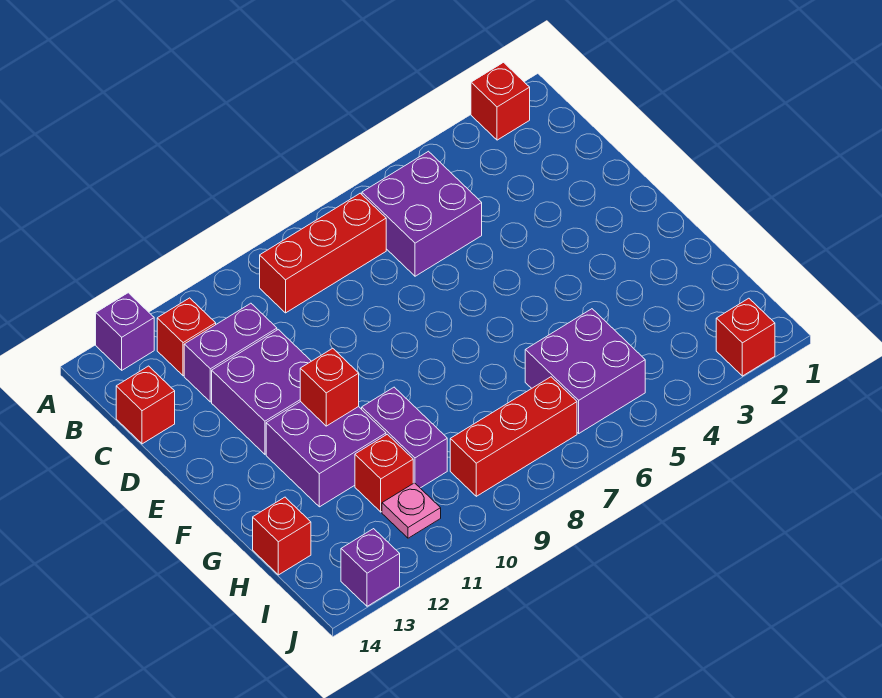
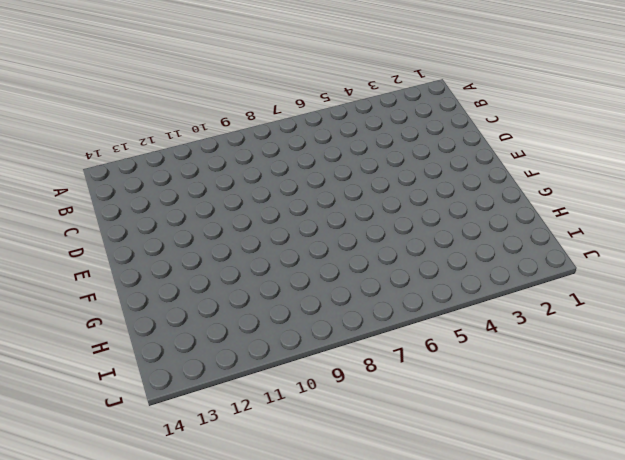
none -> red 1x1 brick [471,62,530,140]
none -> purple 1x1 brick [96,293,154,370]
none -> purple 2x2 brick [362,151,482,276]

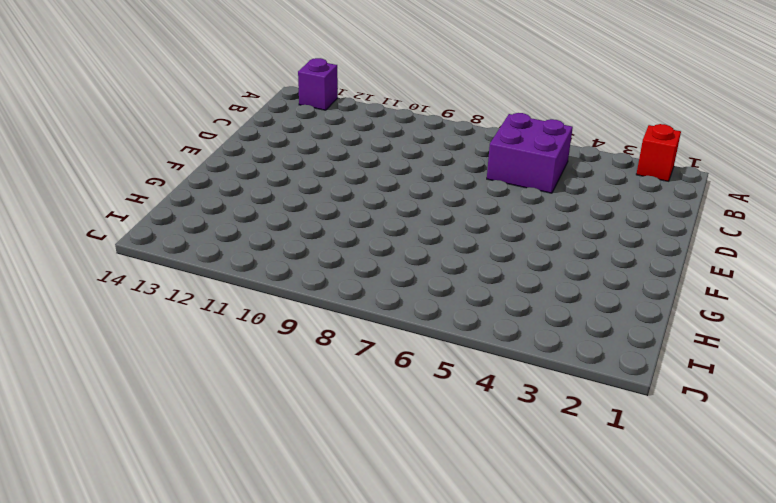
none -> red 1x3 brick [260,193,386,313]
none -> red 1x1 brick [157,298,216,376]
none -> purple 1x2 brick [184,303,277,402]

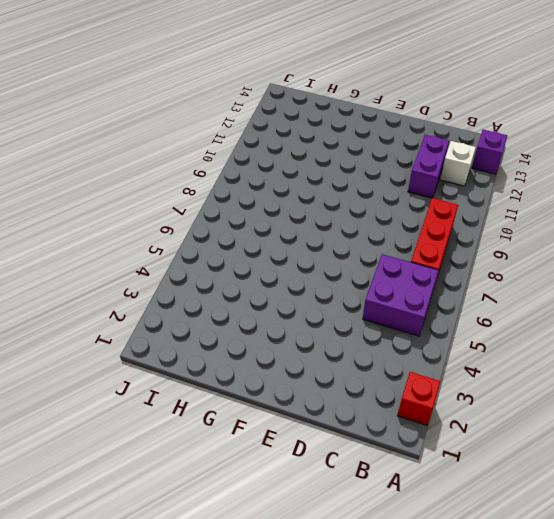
white 1x1 brick [440,141,476,186] -> red 1x1 brick [157,298,216,376]
none -> red 1x1 brick [116,366,175,444]
none -> purple 2x2 brick [212,330,311,454]
none -> purple 2x2 brick [266,402,386,507]

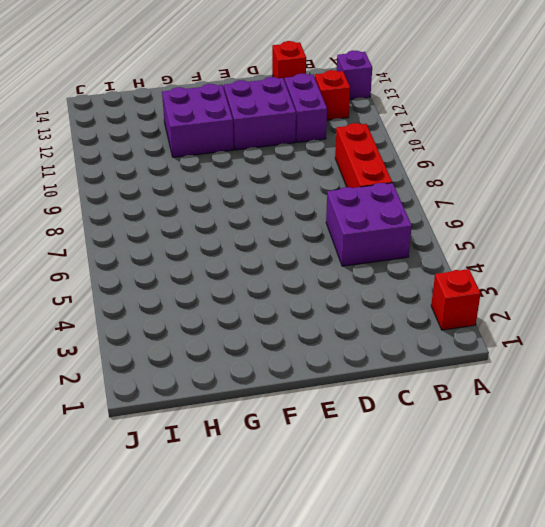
none -> purple 1x2 brick [362,387,447,488]
none -> purple 2x2 brick [525,309,645,433]
none -> red 1x1 brick [355,434,413,512]

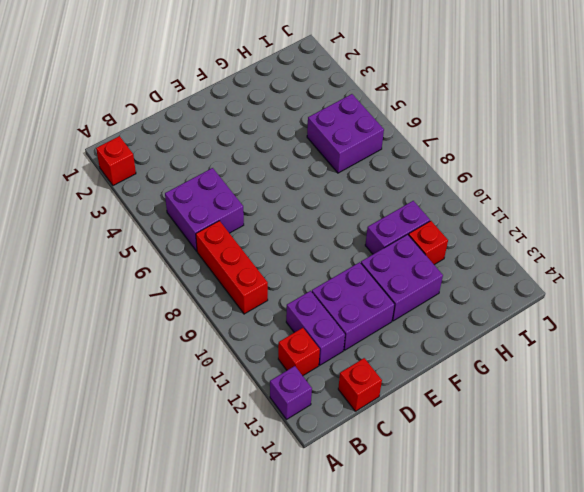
none -> red 1x1 brick [253,497,311,575]
none -> red 1x3 brick [450,377,577,496]
none -> pink 1x1 plate [382,483,441,538]

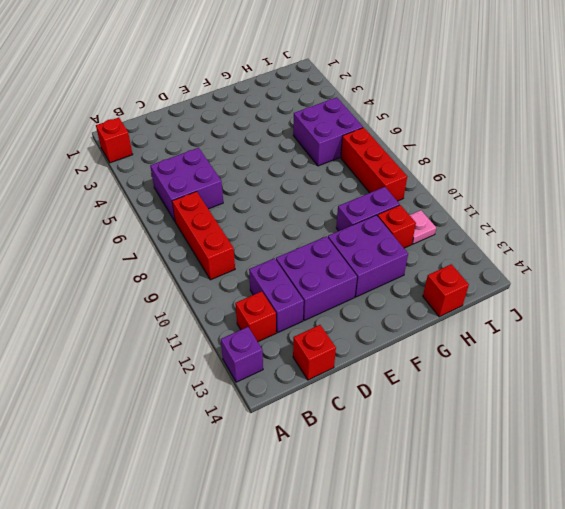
none -> red 1x1 brick [716,298,775,376]
none -> purple 1x1 brick [341,529,400,606]
none -> red 1x1 brick [300,348,359,426]

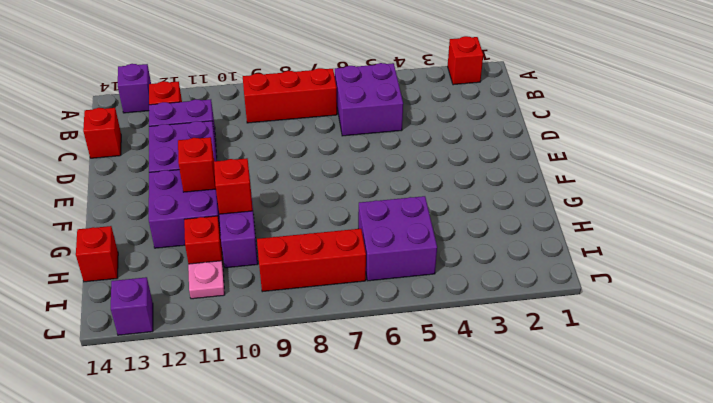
red 1x1 brick [214,158,253,214] -> red 1x1 brick moved to [716,298,775,376]

